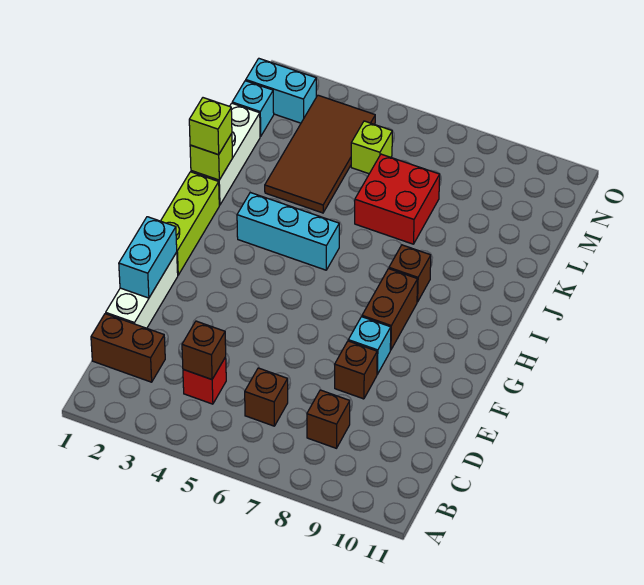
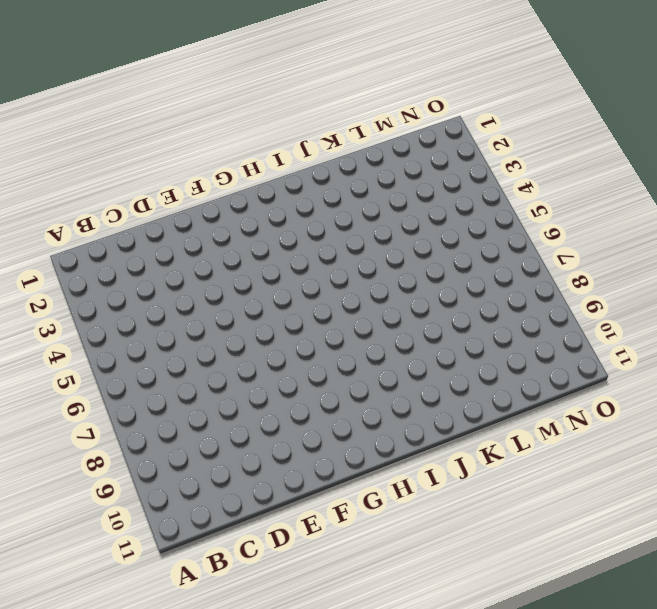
none -> brown 1x2 brick [91,314,165,382]
none -> red 1x1 brick [183,357,226,404]
none -> brown 1x1 brick [245,368,288,426]

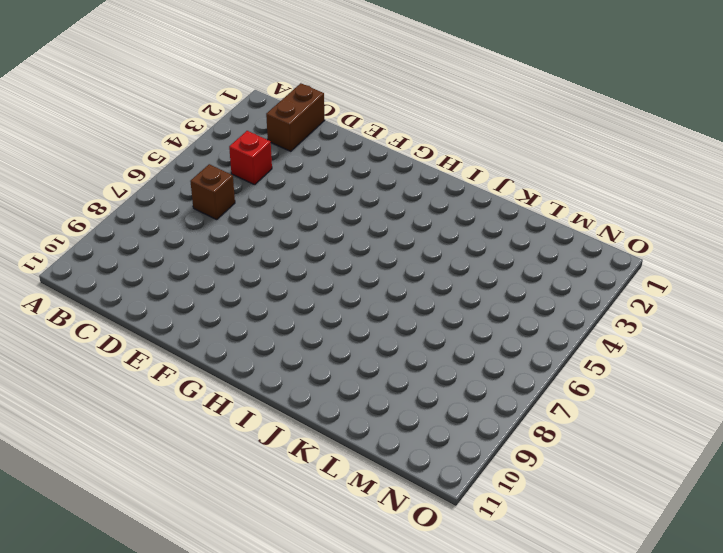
none -> brown 1x1 brick [307,390,350,448]
none -> white 1x3 brick [106,253,178,328]
none -> brown 1x1 brick [335,341,377,399]

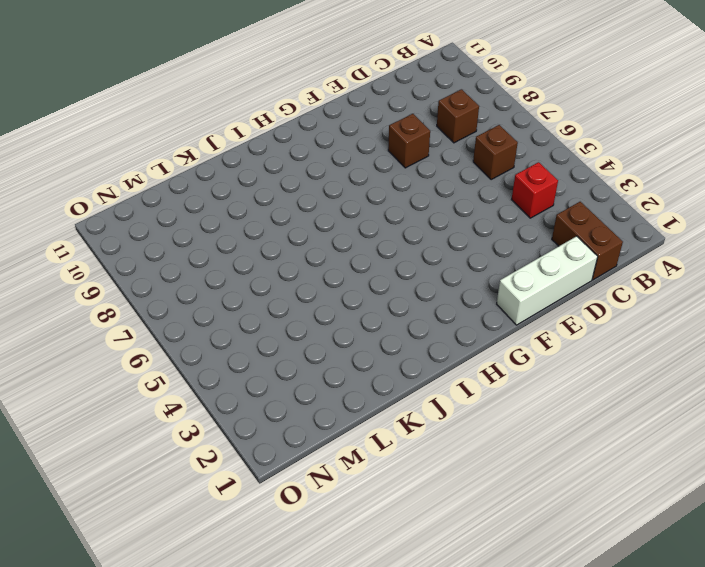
none -> cyan 1x1 brick [348,317,391,374]
none -> lime 1x3 brick [161,172,219,275]
none -> brown 1x2 brick [362,269,418,350]

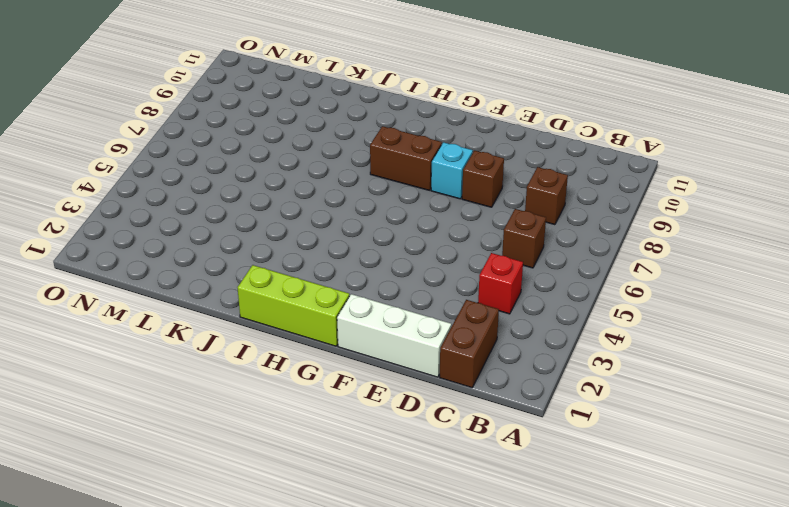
none -> cyan 1x3 brick [237,192,339,270]
none -> brown 1x1 brick [389,245,431,302]
none -> white 1x3 brick [191,103,260,205]

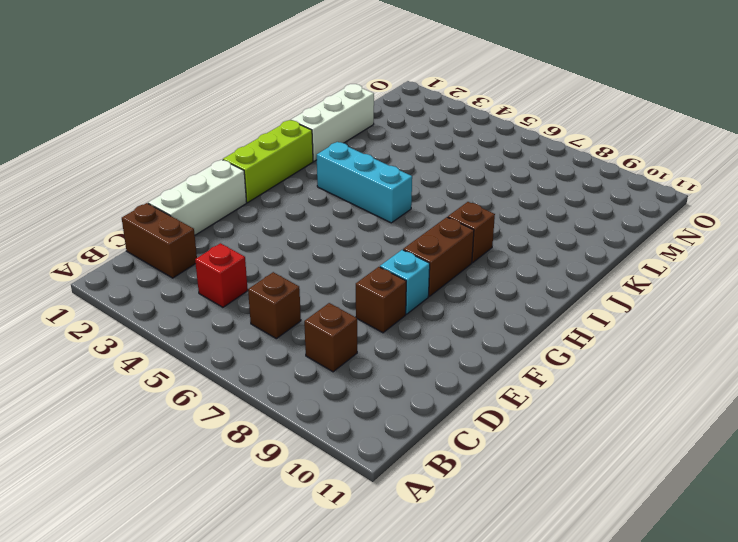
none -> brown 2x4 tile [265,95,375,213]
none -> red 2x2 brick [355,154,440,244]
none -> cyan 1x1 brick [232,81,274,136]

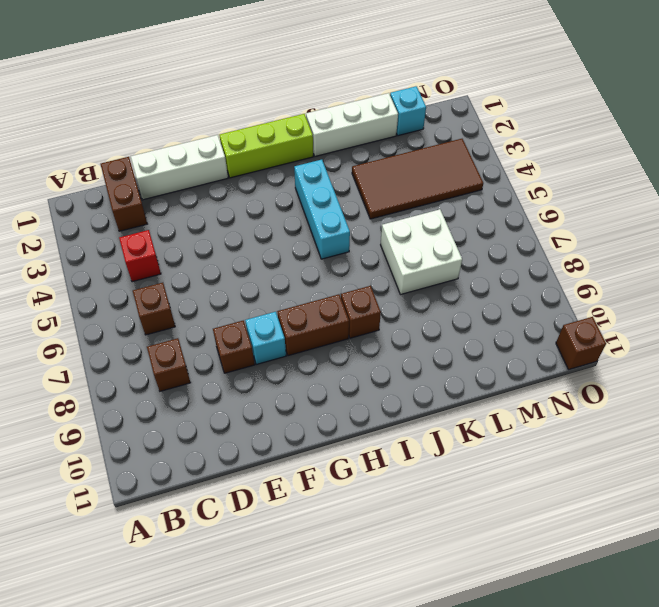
white 2x2 brick [381,209,462,295] -> red 2x2 brick [355,154,440,244]
brown 1x1 brick [556,317,606,369] -> brown 1x1 brick moved to [182,321,226,379]
none -> lime 1x1 brick [351,121,392,174]
none -> cyan 1x2 brick [246,59,316,123]
none -> cyan 1x2 brick [119,217,177,298]

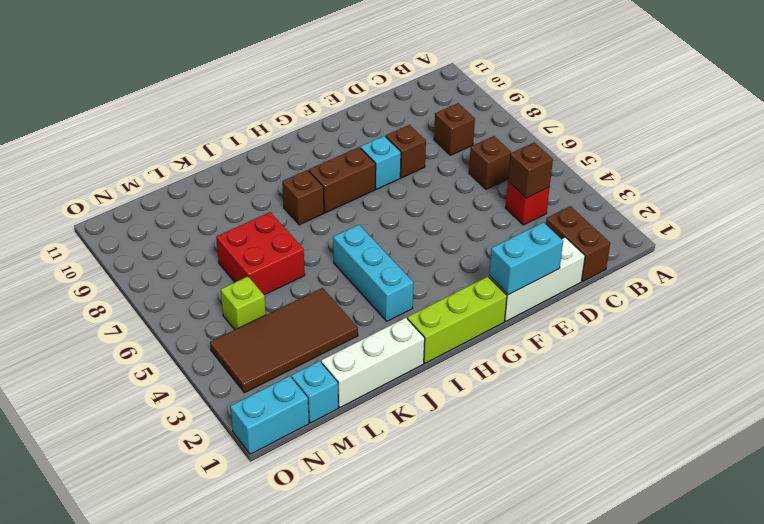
cyan 1x2 brick [230,376,309,454] -> cyan 1x2 brick turned to [246,59,316,123]
none -> lime 1x1 brick [190,133,232,180]
none -> lime 1x1 brick [189,98,232,155]

